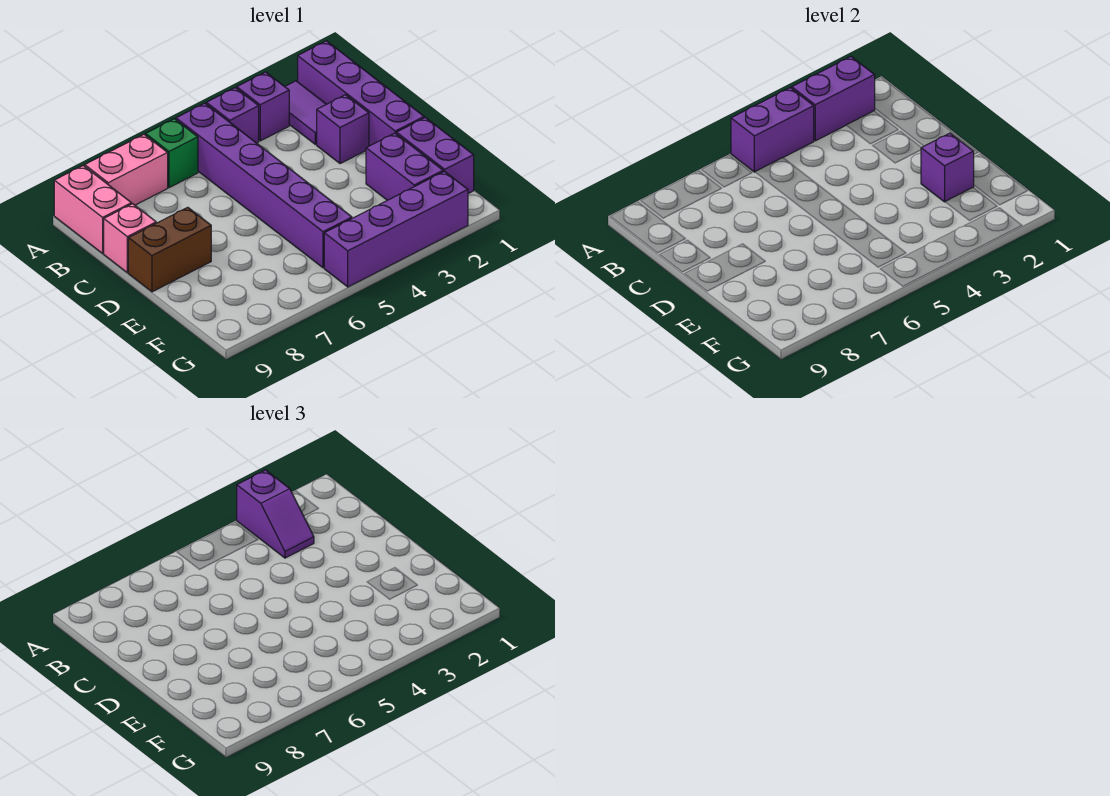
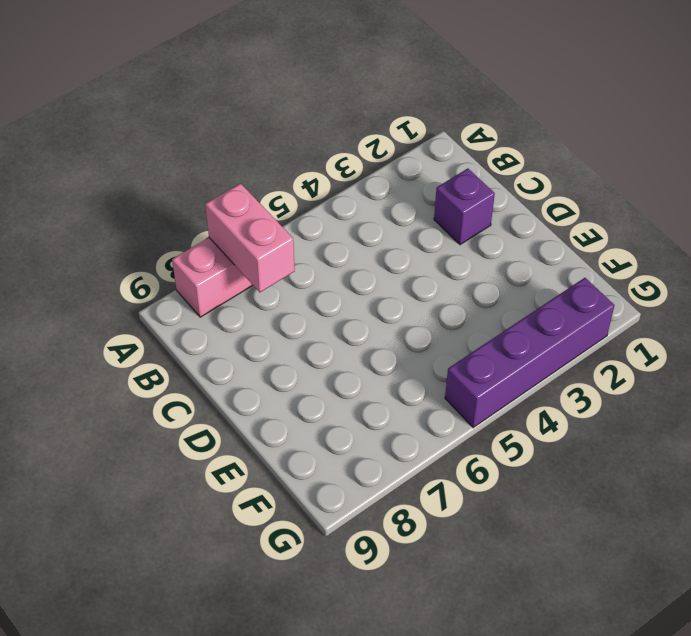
pink 1x2 brick [205,183,295,292] -> pink 1x2 brick moved to [54,166,132,253]
none -> purple 1x4 brick [298,41,424,146]
none -> purple 1x2 tile [285,81,326,144]
none -> purple 1x1 brick [237,72,289,141]

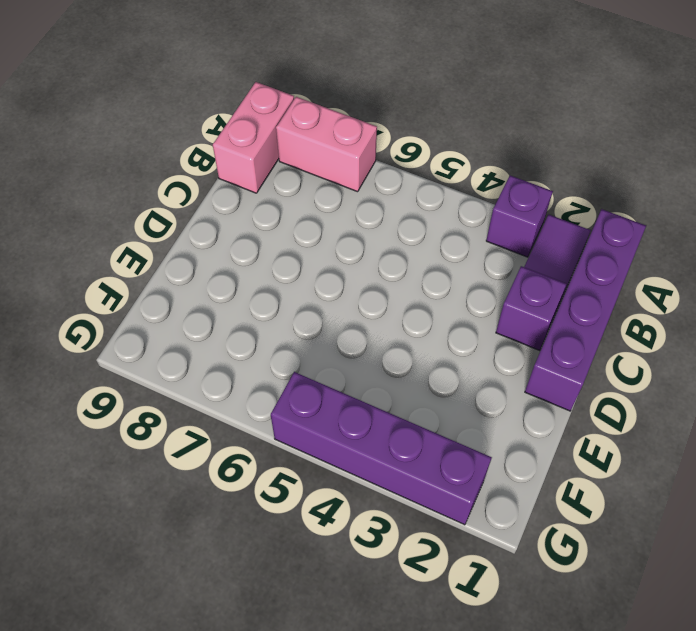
none -> purple 1x1 brick [206,88,259,143]
none -> purple 1x6 brick [176,103,352,268]
none -> green 1x1 brick [146,119,198,188]

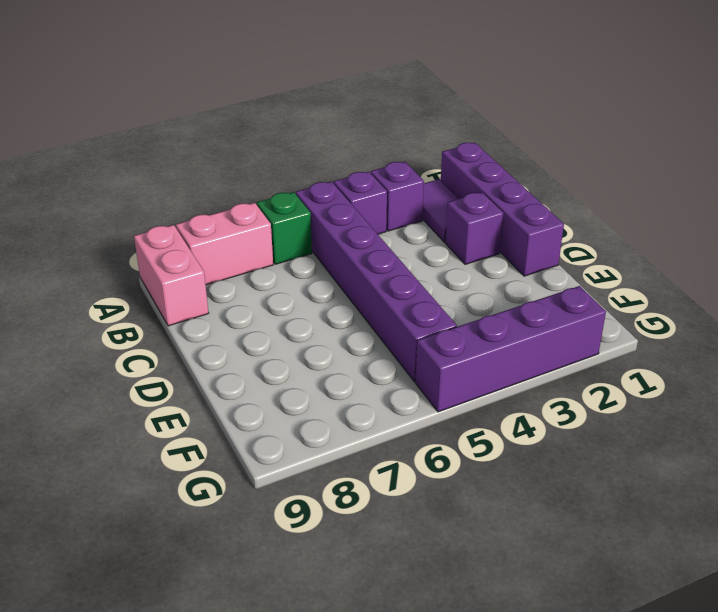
none -> pink 1x1 brick [104,204,156,273]
none -> brown 1x2 brick [128,207,211,292]
none -> purple 1x2 brick [396,117,474,194]

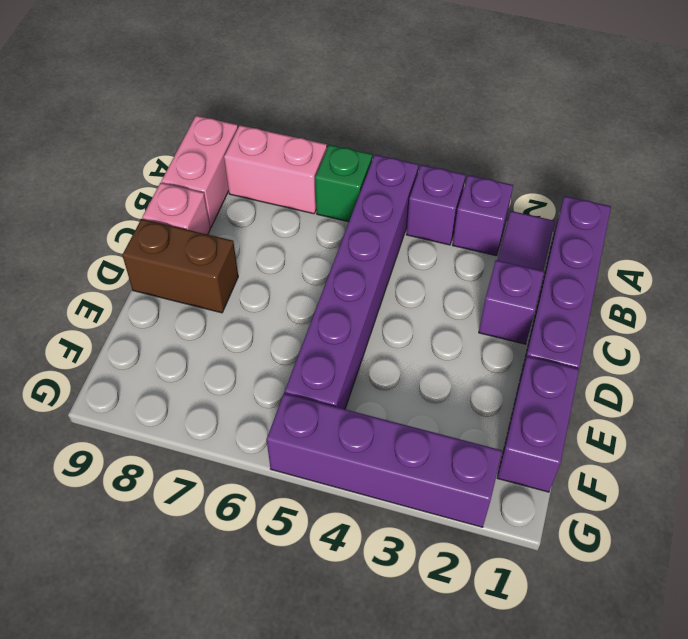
none -> purple 1x2 brick [366,133,443,200]
none -> purple 1x2 brick [792,57,875,141]
none -> purple 1x2 brick [731,88,814,172]

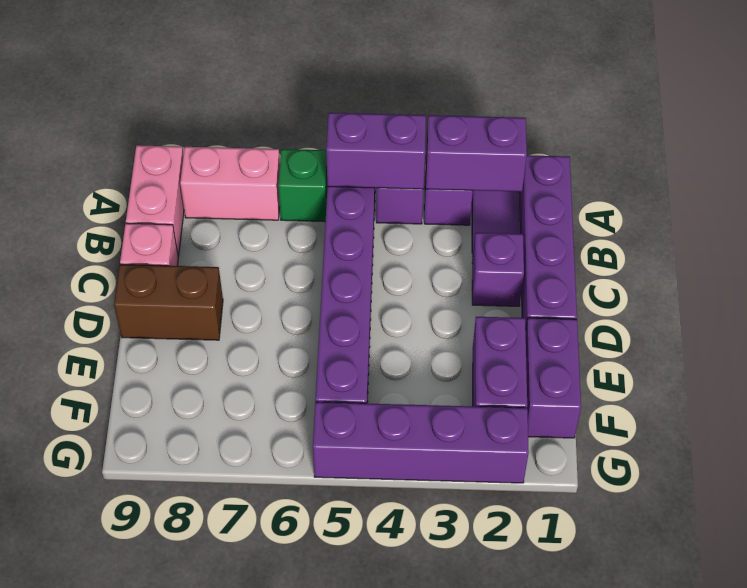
none -> purple 1x1 brick [921,133,974,202]
none -> purple 1x2 slope [237,470,314,558]

